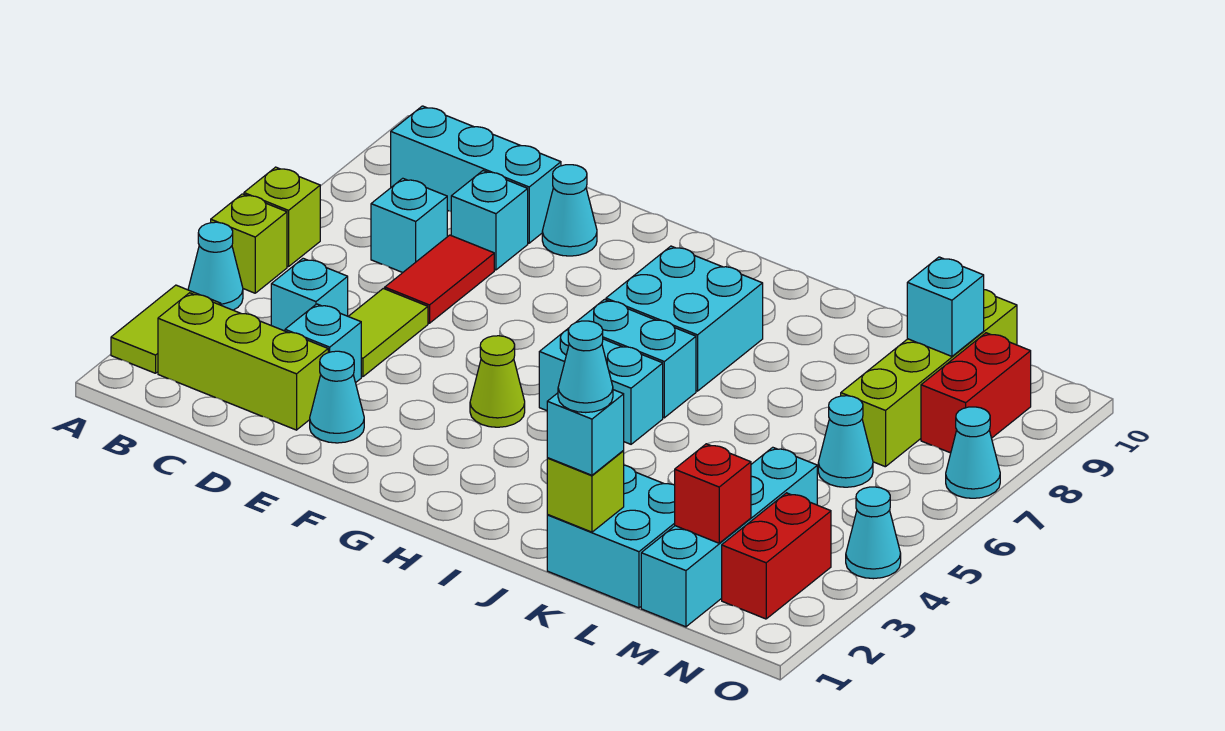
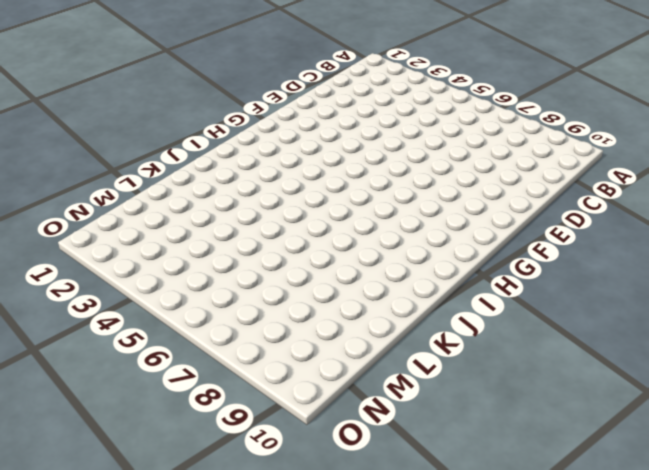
none -> lime 1x2 tile [111,285,221,373]
none -> cyan 1x1 cone [188,222,243,310]
none -> lime 1x1 brick [211,194,287,293]
none -> lime 1x1 brick [244,167,320,267]

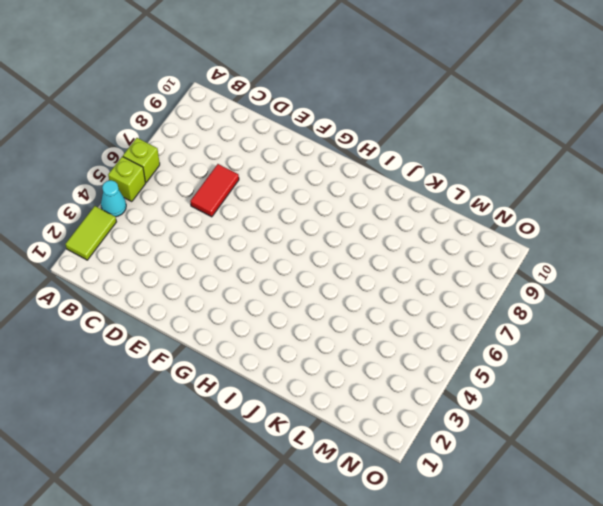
none -> lime 1x3 brick [158,293,328,430]
none -> cyan 1x3 brick [391,106,561,243]
none -> cyan 1x1 brick [271,258,348,331]
none -> cyan 1x1 brick [371,178,447,273]

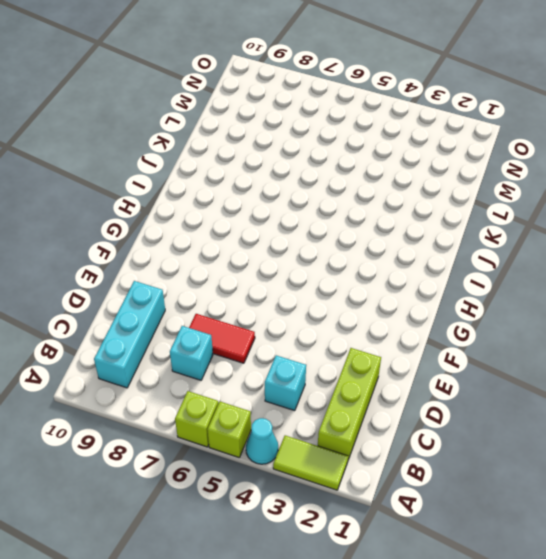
none -> cyan 1x1 brick [285,304,361,383]
none -> lime 1x2 tile [348,288,428,377]
none -> cyan 1x1 brick [451,171,528,270]
none -> cyan 1x1 cone [310,351,364,443]

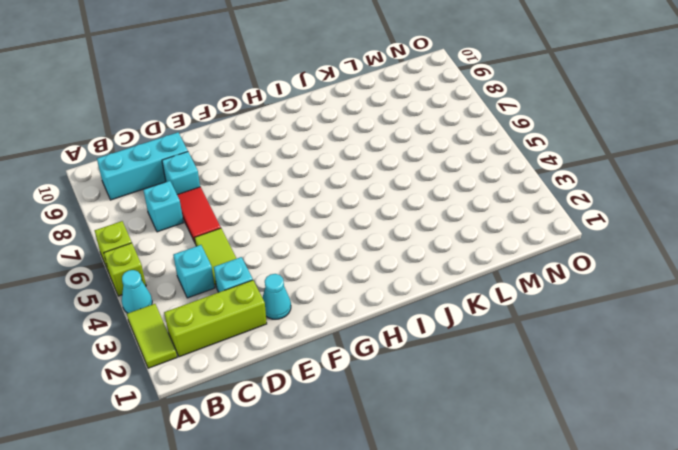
none -> cyan 1x1 cone [542,165,597,256]
none -> lime 1x1 cone [470,336,525,427]
none -> cyan 1x2 brick [539,328,663,444]
none -> cyan 1x2 brick [577,300,696,418]

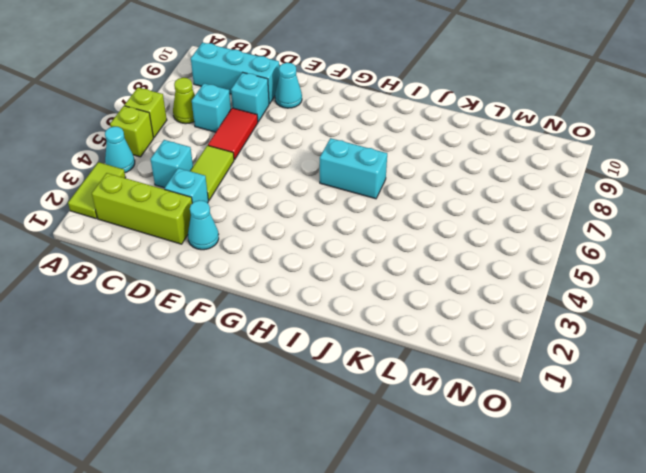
lime 1x1 cone [173,78,195,124] -> lime 1x1 cone moved to [470,336,525,427]
none -> cyan 1x2 brick [539,328,663,444]
none -> cyan 2x2 brick [606,246,763,391]
none -> cyan 2x2 brick [547,465,675,608]
none -> cyan 1x4 brick [641,447,817,627]

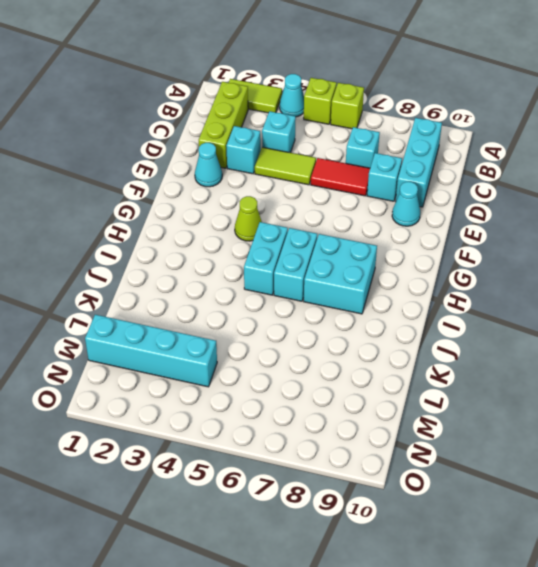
none -> cyan 2x2 brick [547,465,675,608]
none -> cyan 1x1 cone [818,396,873,487]
none -> lime 1x4 brick [841,290,1017,467]
none -> red 1x2 brick [722,493,831,619]

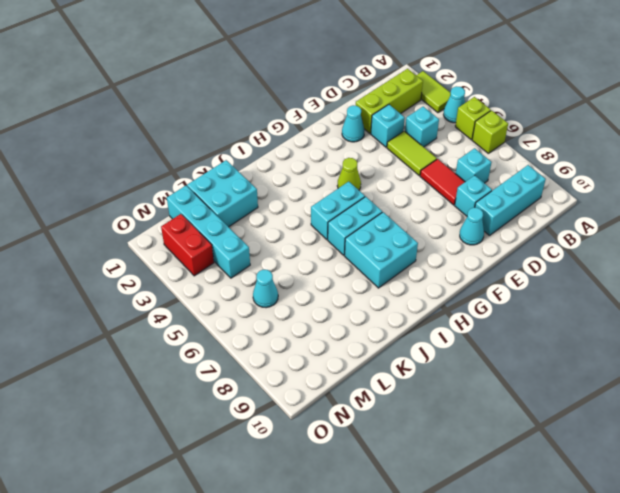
none -> lime 1x4 brick [841,290,1017,467]
none -> red 1x2 brick [921,333,1031,453]
none -> cyan 1x1 cone [846,487,901,579]
none -> cyan 1x1 cone [946,407,1000,498]

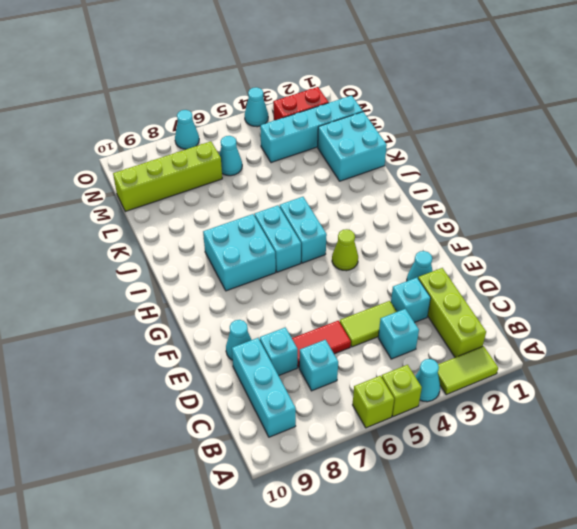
none -> red 1x2 brick [921,333,1031,453]
none -> lime 1x1 brick [547,451,624,532]
none -> red 1x1 brick [675,444,751,543]
none -> cyan 1x1 brick [907,257,984,356]

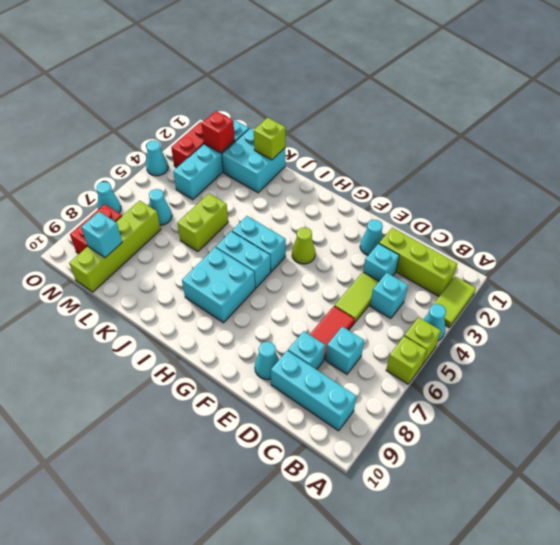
lime 1x2 brick [177,193,228,252] -> none
none -> cyan 1x1 brick [547,390,624,475]
none -> cyan 1x1 cone [558,321,613,413]

